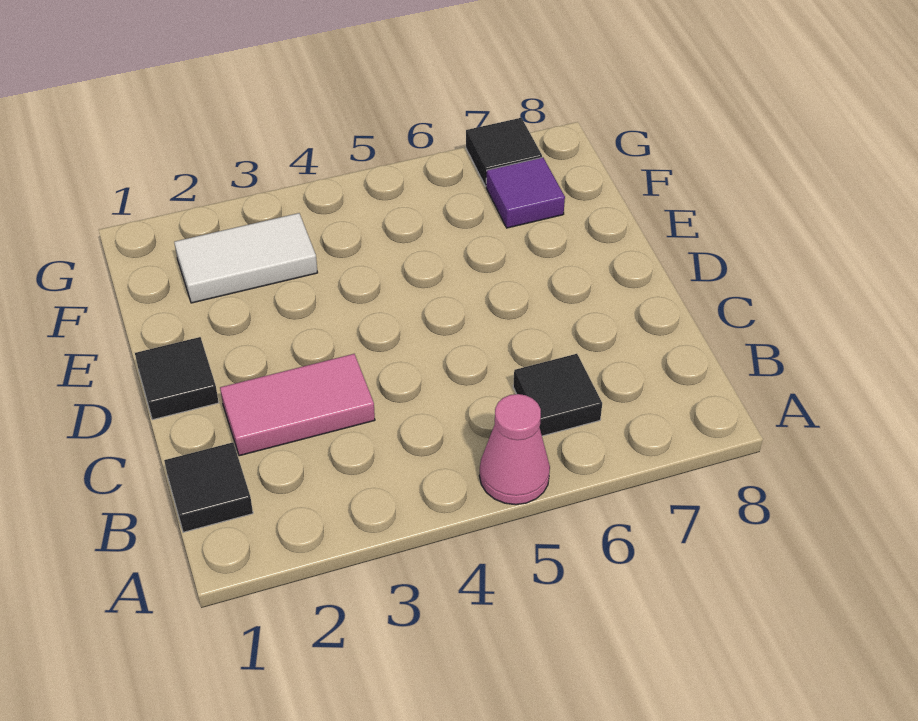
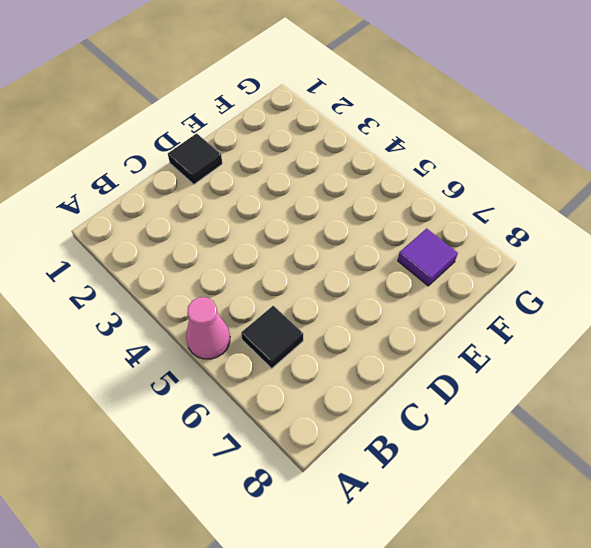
none -> black 1x1 tile [164,442,253,532]
none -> pink 1x2 tile [220,354,375,456]

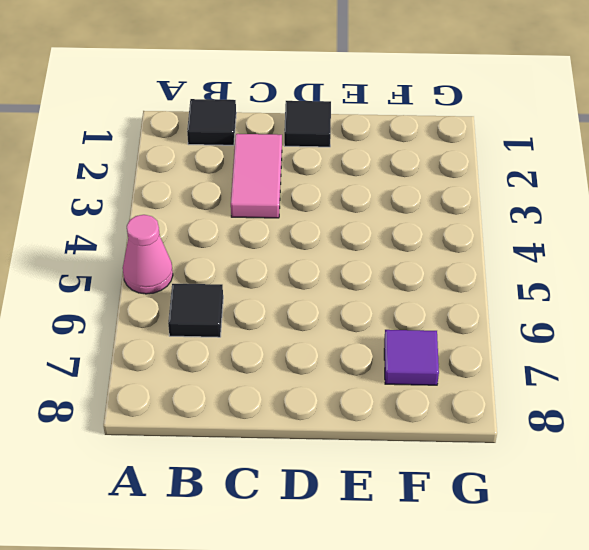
none -> white 1x2 tile [174,213,318,303]
none -> black 1x1 tile [466,118,542,186]

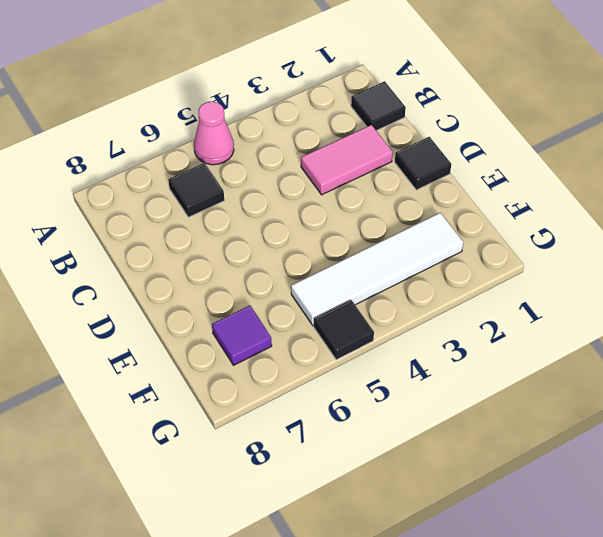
white 1x4 tile [291,213,463,326] -> white 1x2 tile [174,213,318,303]
black 1x1 tile [314,300,374,360] -> black 1x1 tile moved to [466,118,542,186]

